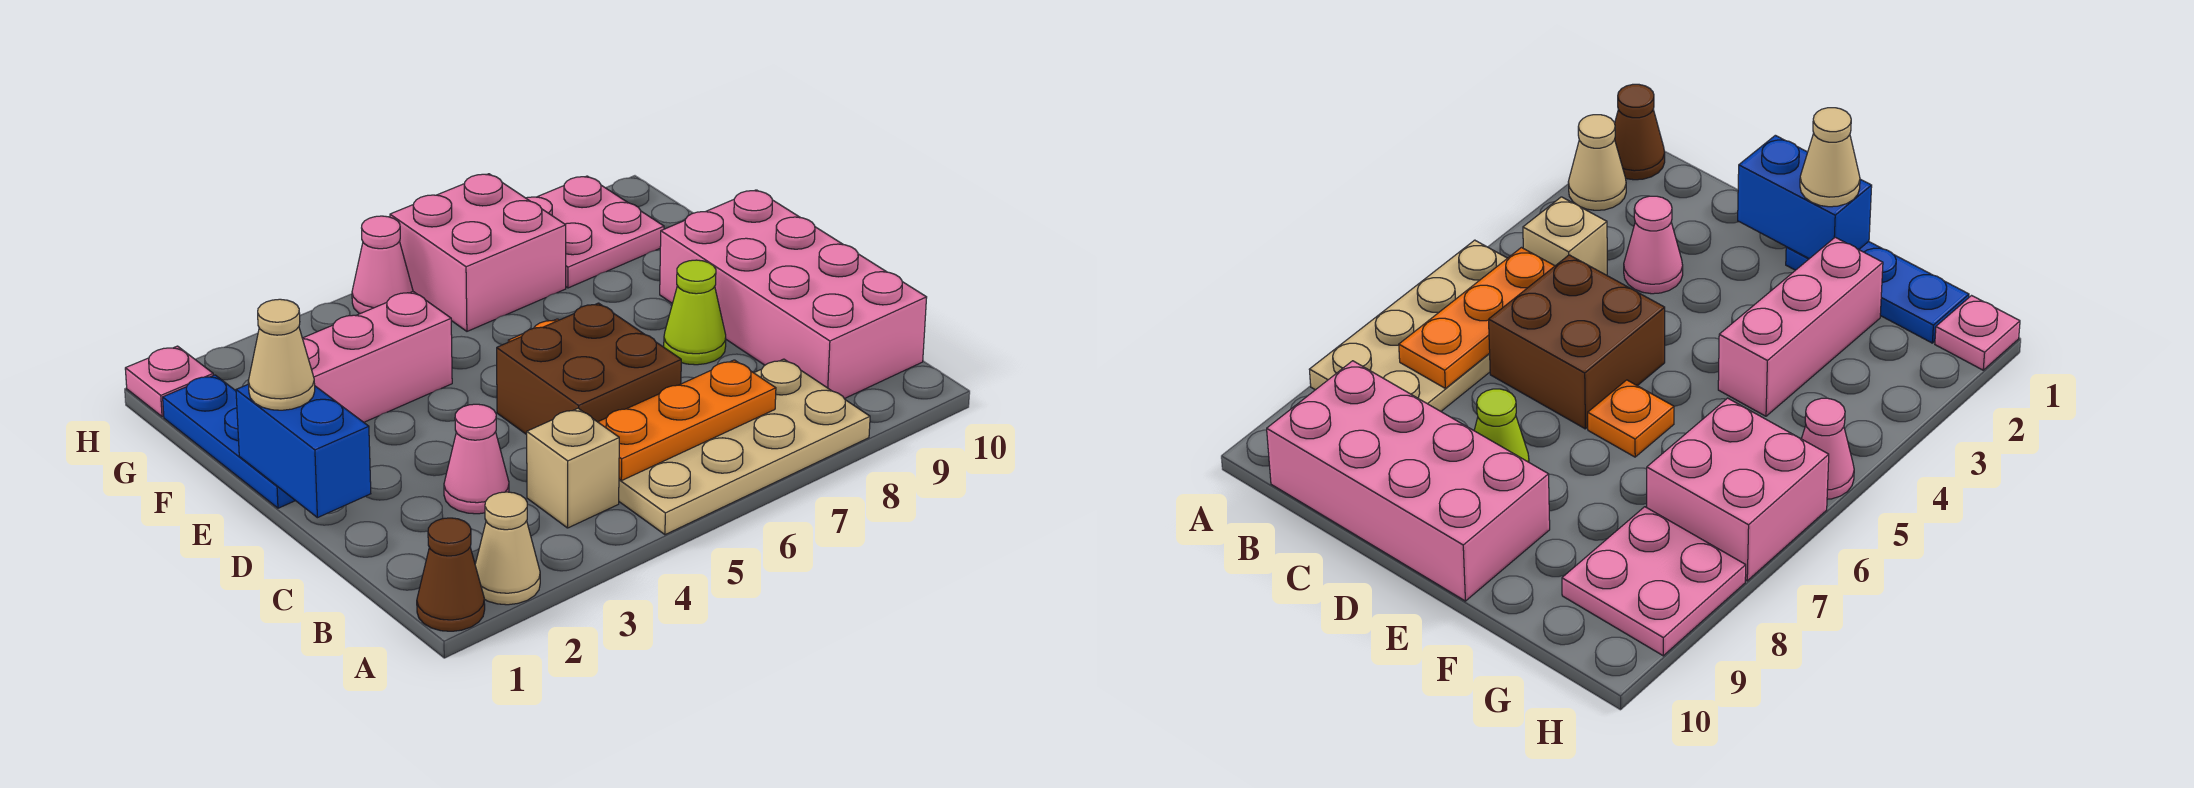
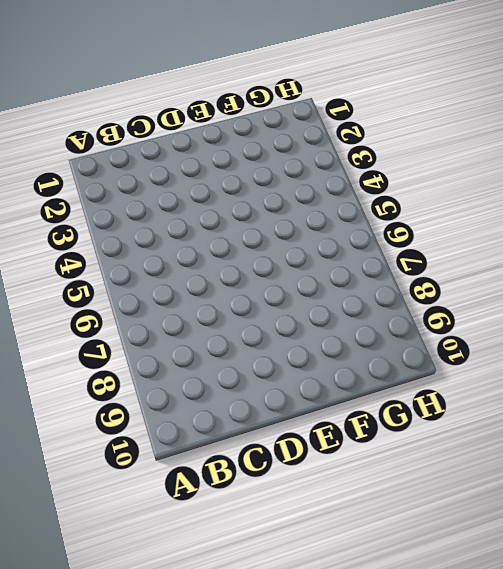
none -> brown 1x1 cone [417,518,485,631]
none -> tan 1x1 cone [475,492,540,605]
none -> tan 2x4 plate [619,359,870,535]

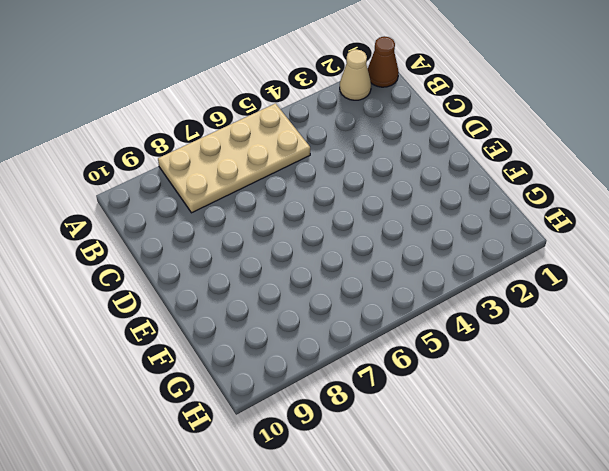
none -> tan 1x1 brick [527,408,619,528]
none -> pink 2x4 brick [660,190,927,399]
none -> pink 1x1 cone [444,404,509,514]

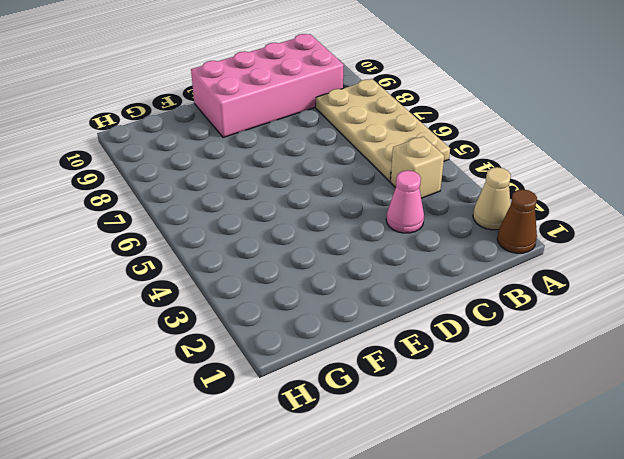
none -> brown 2x2 brick [497,303,681,435]
none -> lime 1x1 cone [664,260,726,365]
none -> blue 1x3 plate [163,375,295,508]

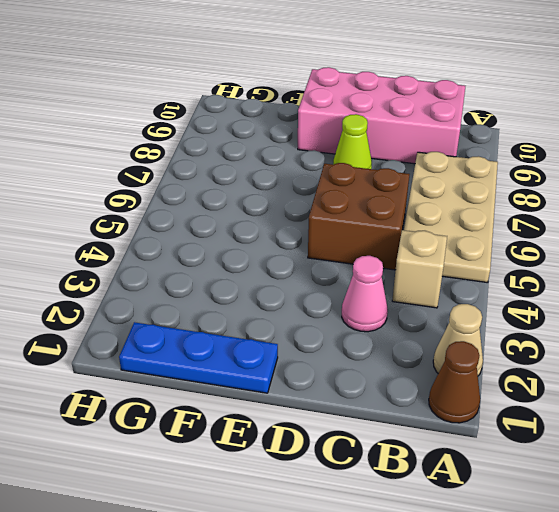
none -> orange 1x1 plate [1588,380,1674,457]
none -> pink 1x3 brick [302,292,452,422]
none -> pink 2x2 brick [390,174,566,331]

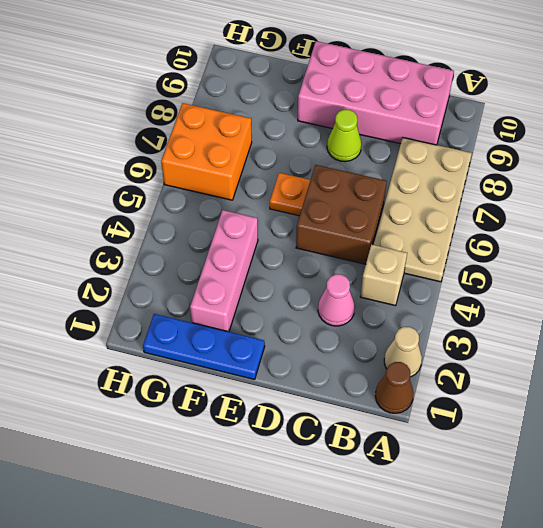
orange 2x2 brick [161,103,252,200] -> pink 2x2 brick [390,174,566,331]
none -> pink 2x2 plate [526,176,664,288]
none -> pink 1x1 plate [125,346,213,417]
none -> pink 1x1 cone [352,216,413,314]

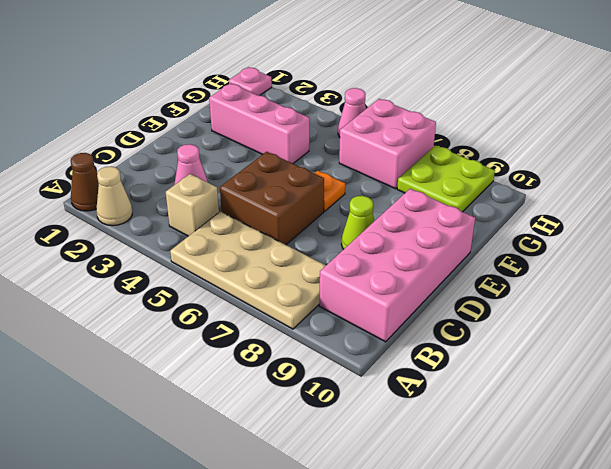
lime 2x2 plate [397,145,495,212] -> pink 2x2 plate [526,176,664,288]
none -> blue 1x3 plate [163,375,295,508]
none -> orange 1x3 plate [598,360,776,481]
none -> blue 1x2 brick [236,384,371,518]

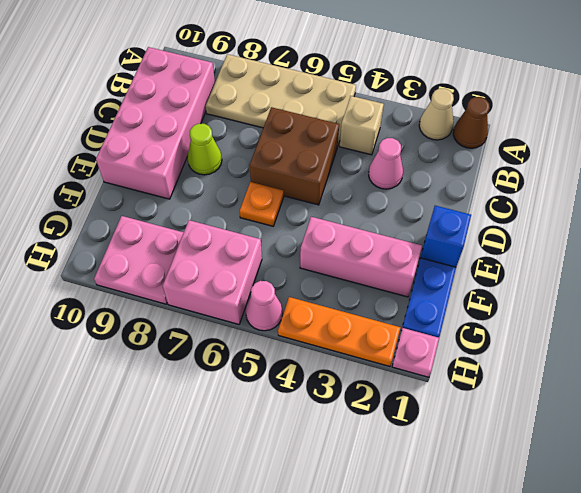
blue 1x1 brick [421,206,471,267] -> blue 1x2 brick [236,384,371,518]
orange 1x3 plate [278,297,400,367] -> orange 1x3 plate moved to [598,360,776,481]
none -> tan 1x1 cone [248,299,315,410]

